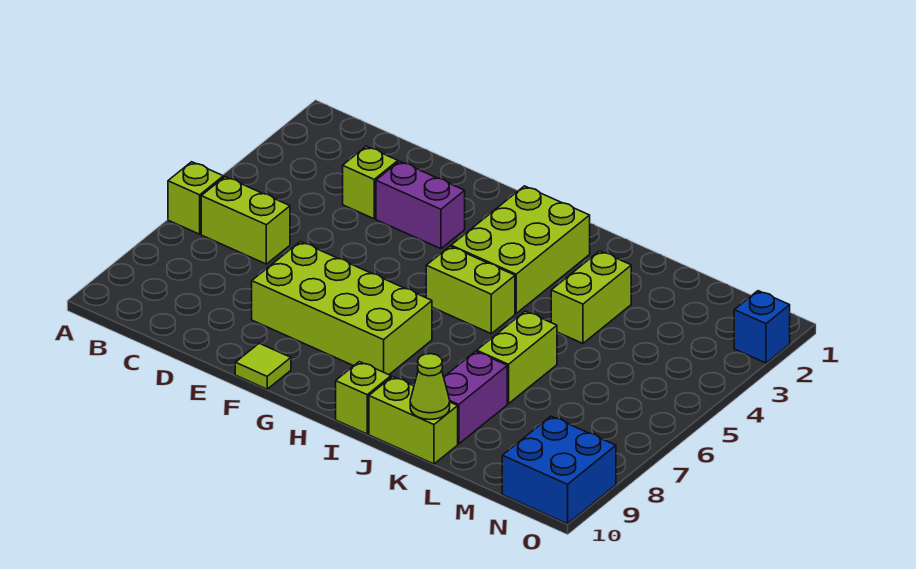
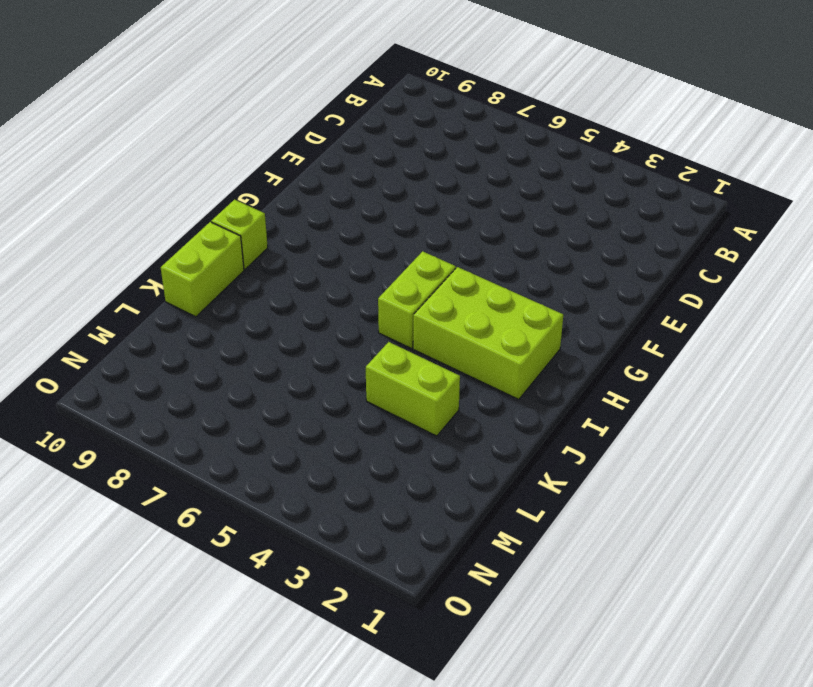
none -> lime 1x1 brick [168,162,223,234]
none -> lime 1x2 brick [201,177,290,264]
none -> lime 1x1 brick [343,146,398,219]

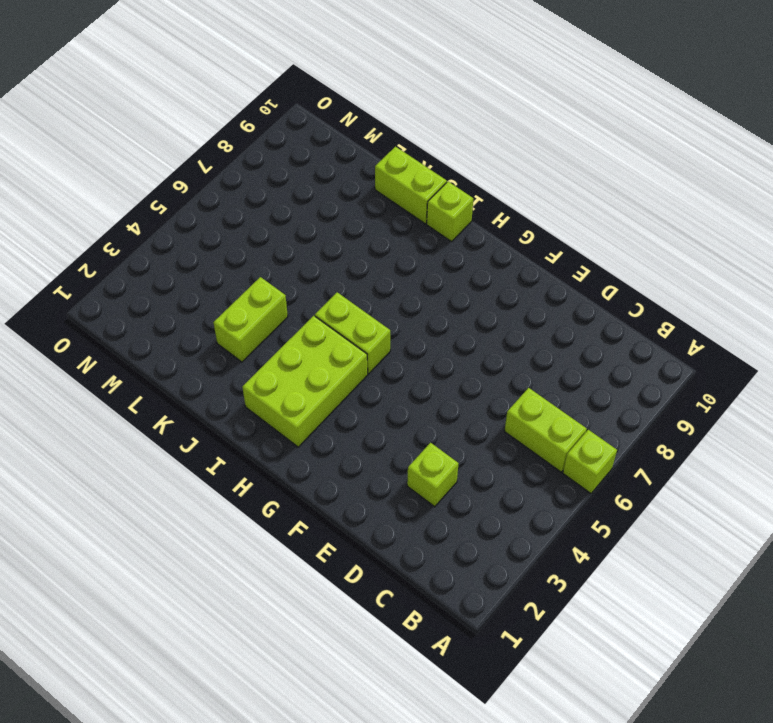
none -> purple 1x2 brick [376,161,465,249]
none -> lime 2x4 brick [252,242,432,375]
none -> lime 1x1 tile [235,343,291,389]

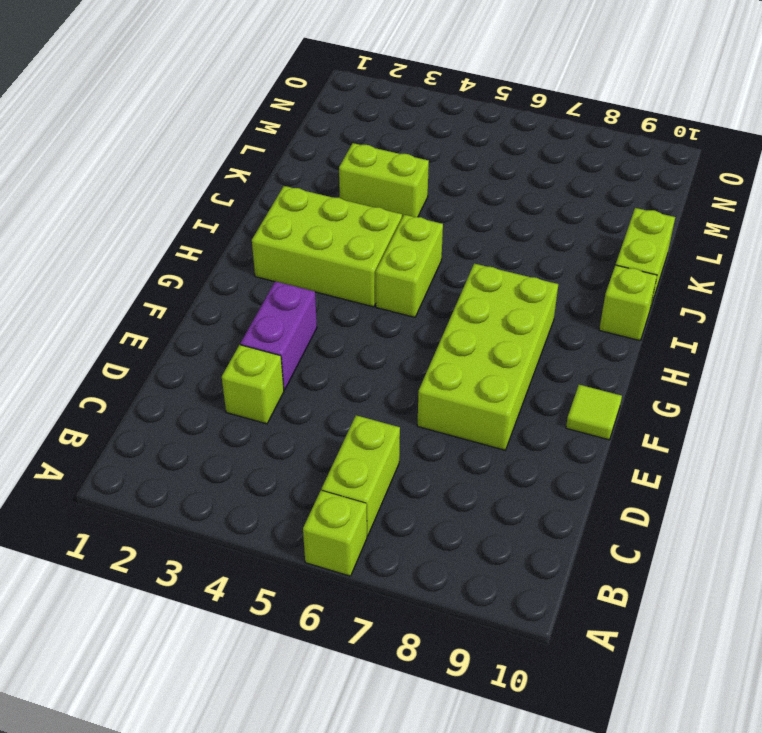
none -> lime 1x2 brick [477,311,557,404]
none -> purple 1x2 brick [444,351,507,444]
none -> blue 2x2 brick [502,416,616,524]

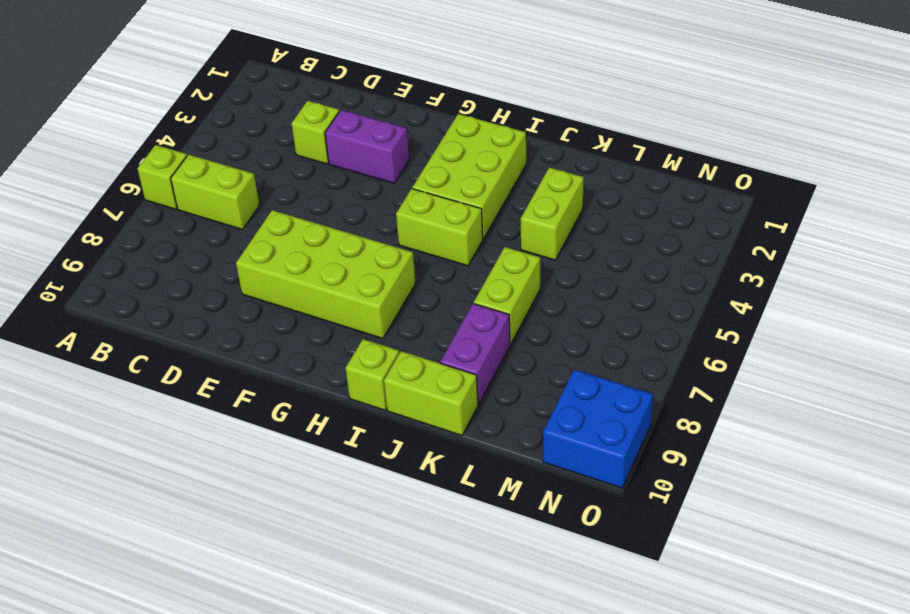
none -> lime 1x1 tile [235,343,291,389]
none -> blue 1x1 brick [734,291,790,363]
none -> lime 1x1 cone [410,354,450,420]

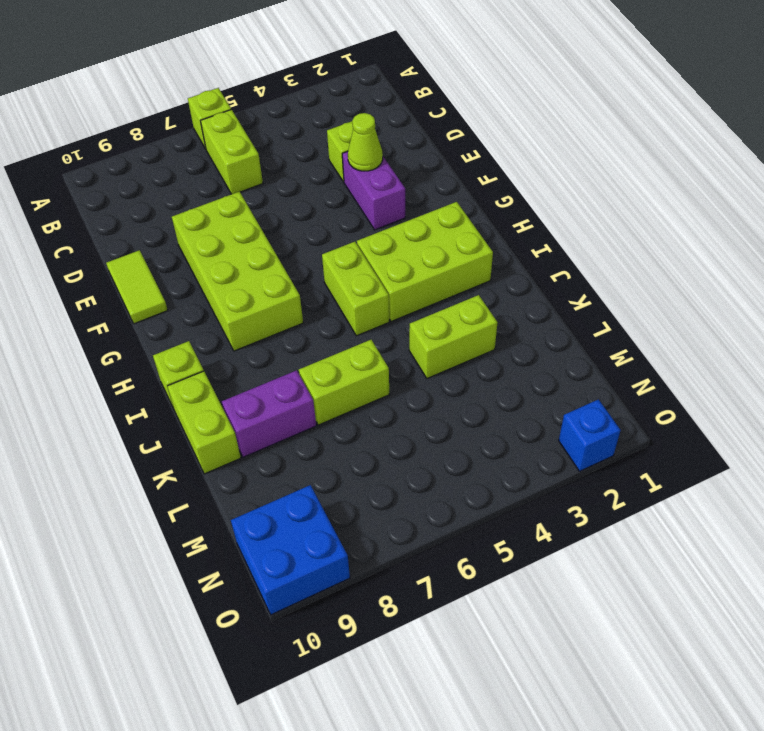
lime 1x1 cone [348,113,383,171] -> lime 1x1 cone moved to [410,354,450,420]
lime 1x2 tile [106,250,168,324] -> lime 1x1 tile [235,343,291,389]

